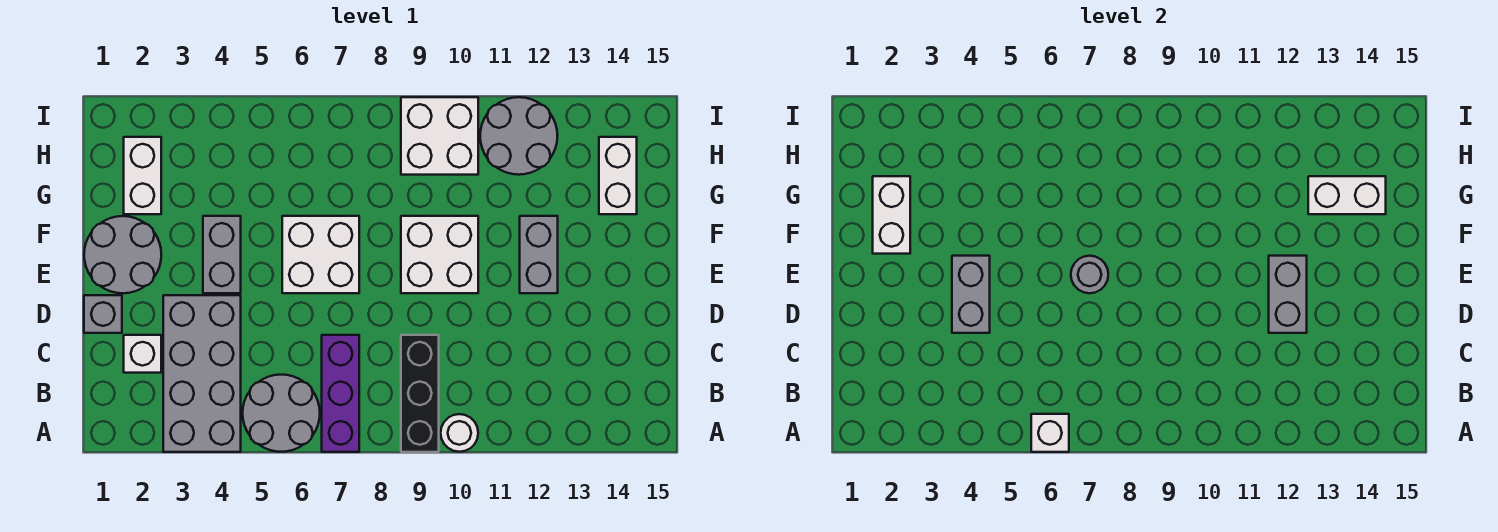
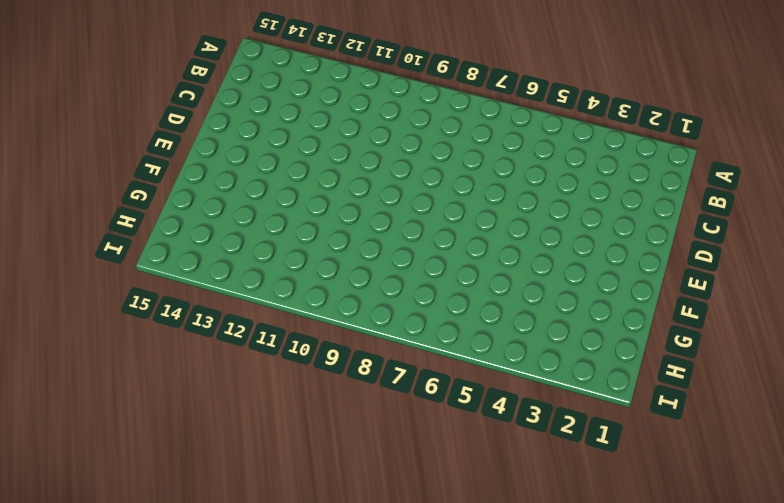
none -> grey 2x4 brick [163,295,241,452]
none -> grey 2x2 round brick [243,375,320,452]
none -> purple 1x3 brick [322,335,359,452]

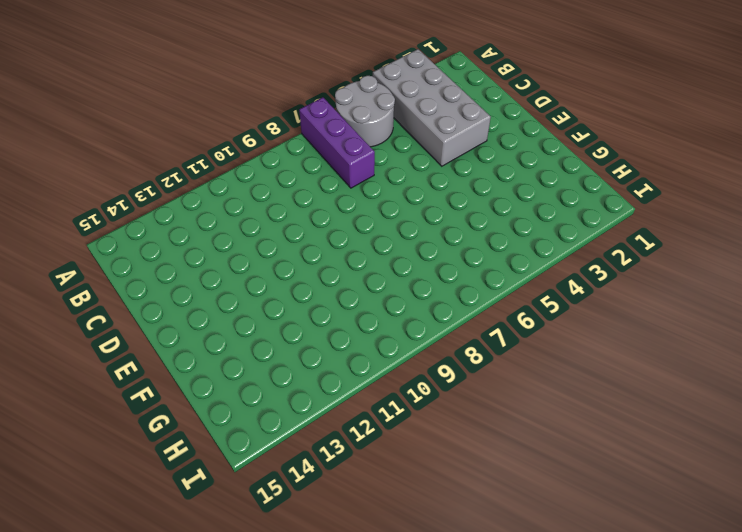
none -> black 1x3 brick [401,335,439,452]
none -> white 1x1 round brick [441,414,478,452]
none -> white 1x1 brick [124,335,161,373]

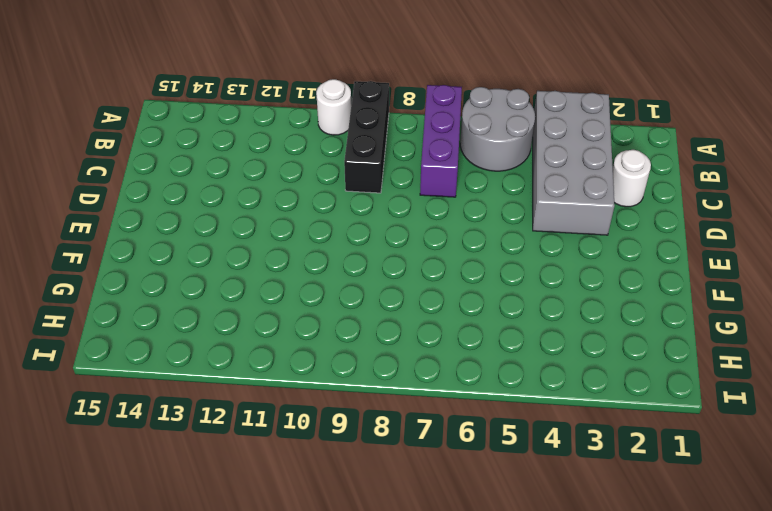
white 1x1 round brick [613,150,651,207] -> white 1x1 brick [124,335,161,373]
none -> grey 1x1 brick [84,295,122,333]
none -> grey 2x2 round brick [84,216,161,293]
none -> grey 1x2 brick [203,216,241,293]

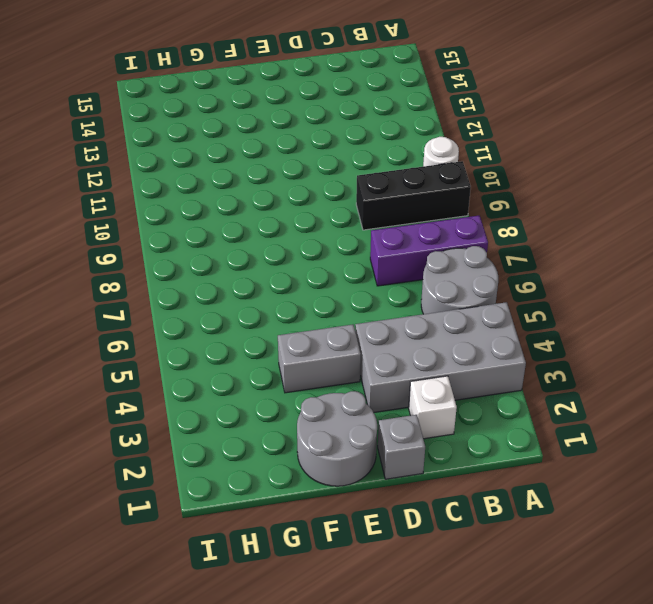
none -> white 2x2 brick [282,216,359,293]
none -> white 2x2 brick [401,216,478,293]
none -> grey 1x2 brick [520,216,558,293]

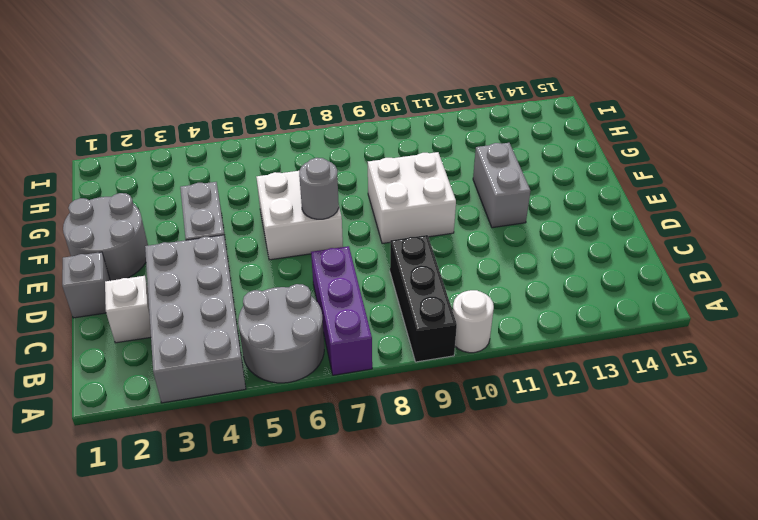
none -> white 1x2 brick [124,137,161,214]
none -> white 1x2 brick [599,137,637,214]
none -> white 2x2 brick [401,97,478,175]

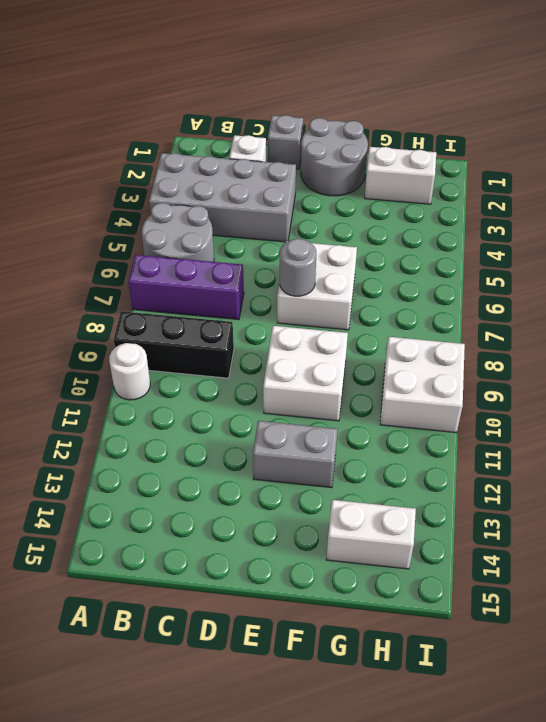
none -> grey 1x2 brick [203,216,241,293]
none -> grey 2x2 round brick [480,97,557,175]
none -> white 1x1 brick [1031,414,1069,452]

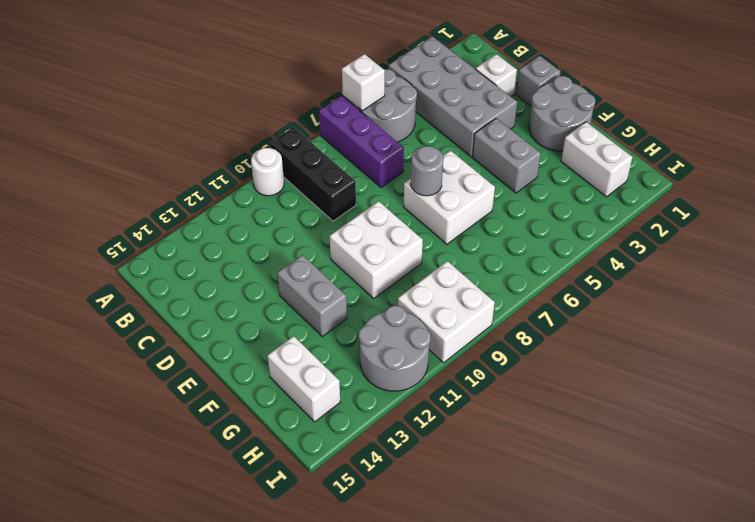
none -> grey 1x2 brick [952,256,990,333]
none -> grey 1x2 brick [1269,256,1307,333]
none -> white 1x2 brick [873,176,910,254]

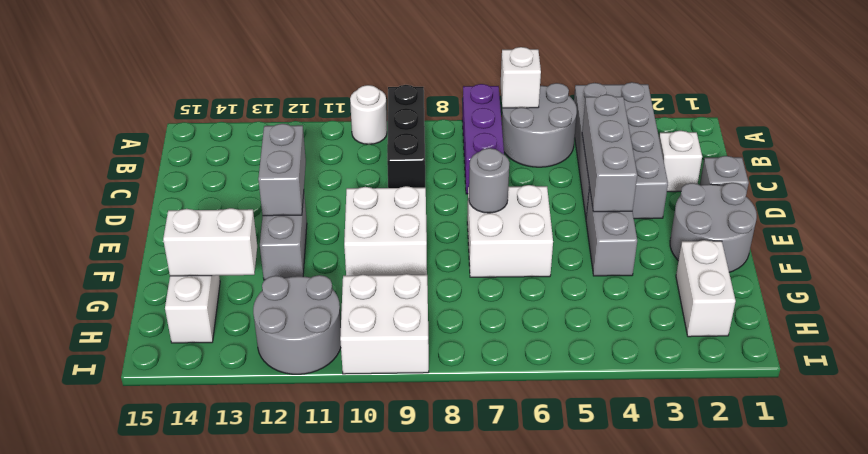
grey 1x3 brick [582,95,637,212] -> grey 1x2 brick [952,256,990,333]
none -> white 1x2 brick [873,176,910,254]

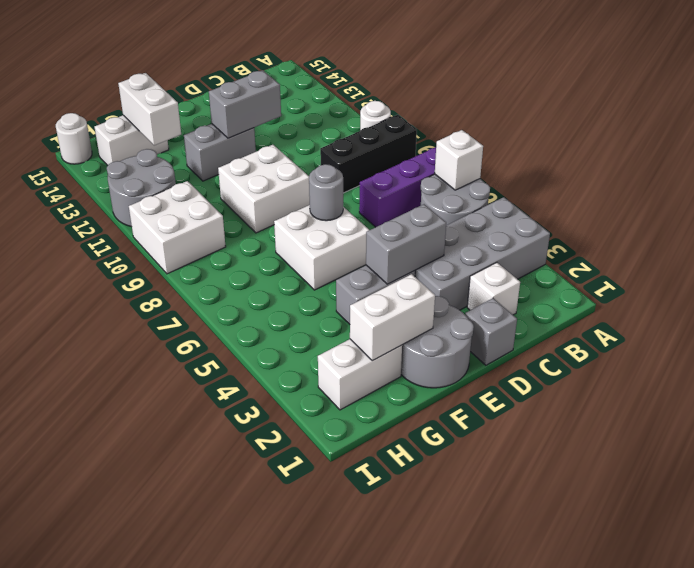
white 1x1 round brick [56,113,92,164] -> none

